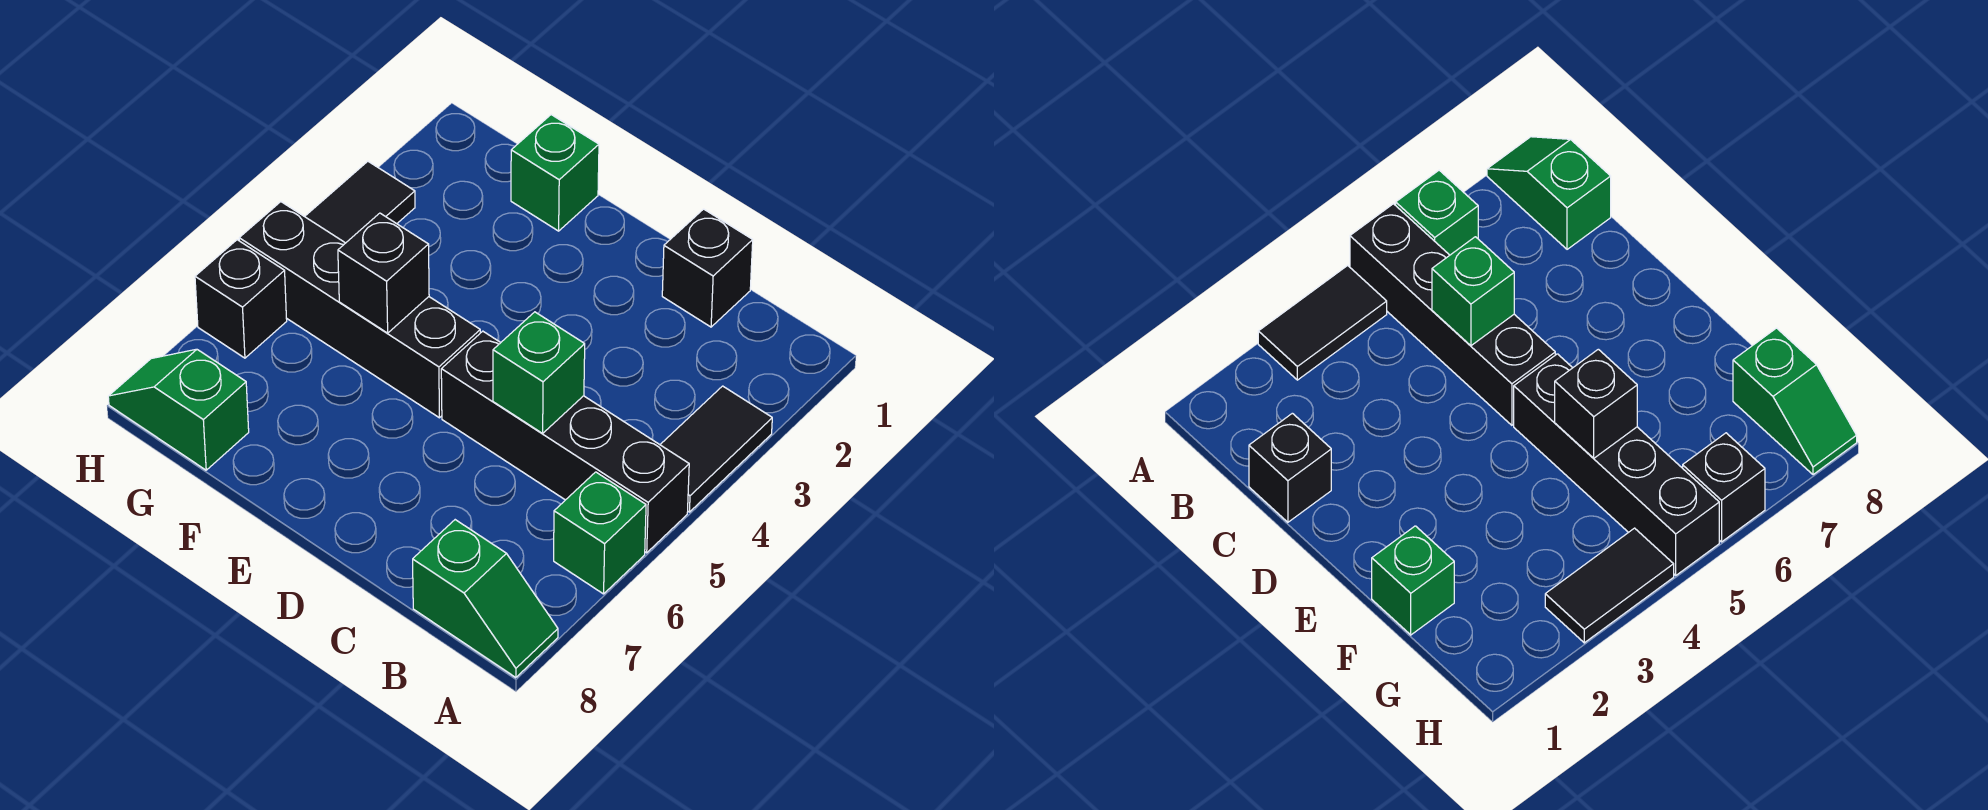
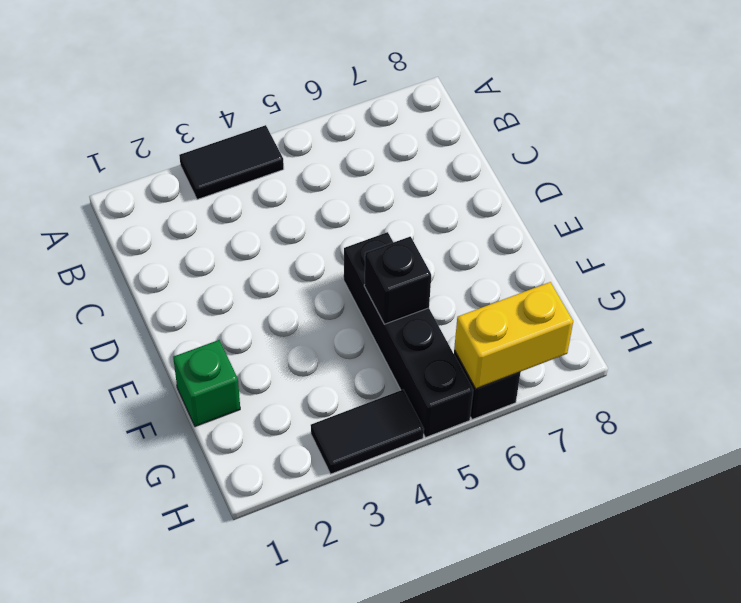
yellow 1x2 brick [454,282,573,389] -> none
none -> black 1x4 brick [441,331,689,553]
none -> green 1x1 brick [554,472,646,594]
none -> green 1x2 slope [413,520,558,678]

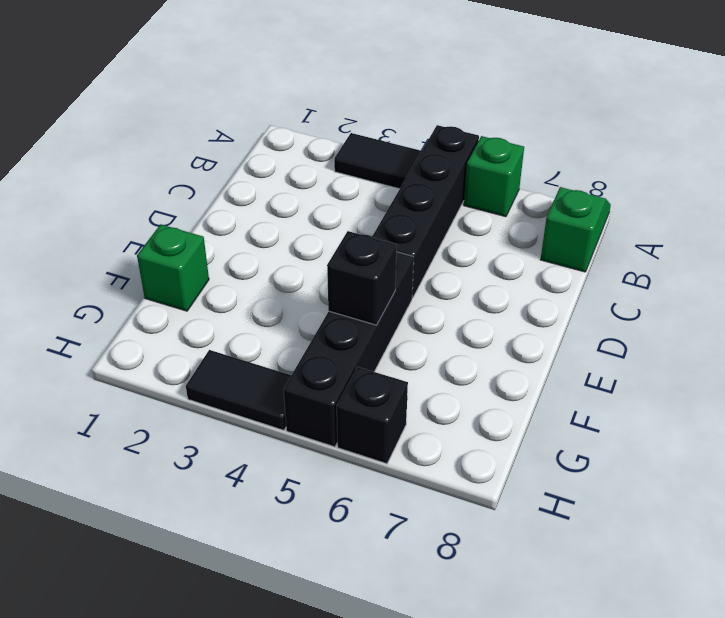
none -> black 1x1 brick [662,209,753,327]
none -> green 1x2 slope [108,349,249,470]
none -> green 1x1 brick [493,312,585,433]

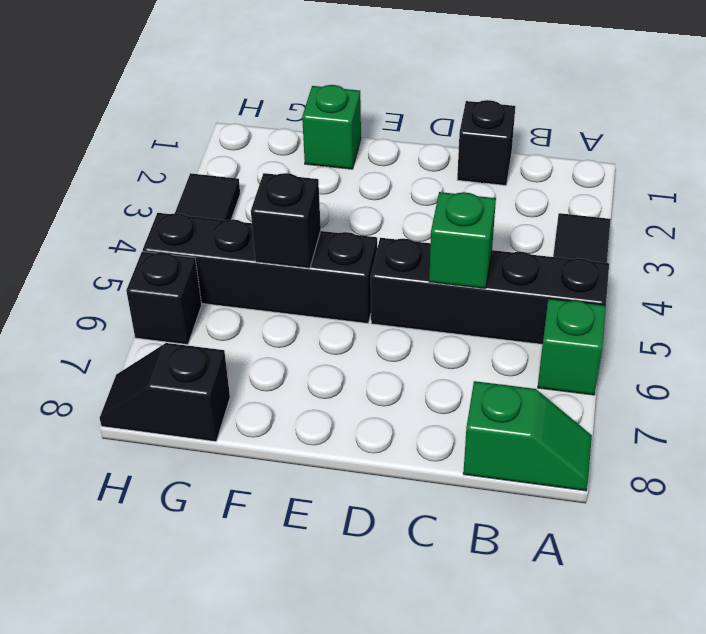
black 1x2 slope [100,343,230,442] -> green 1x2 slope [108,349,249,470]

